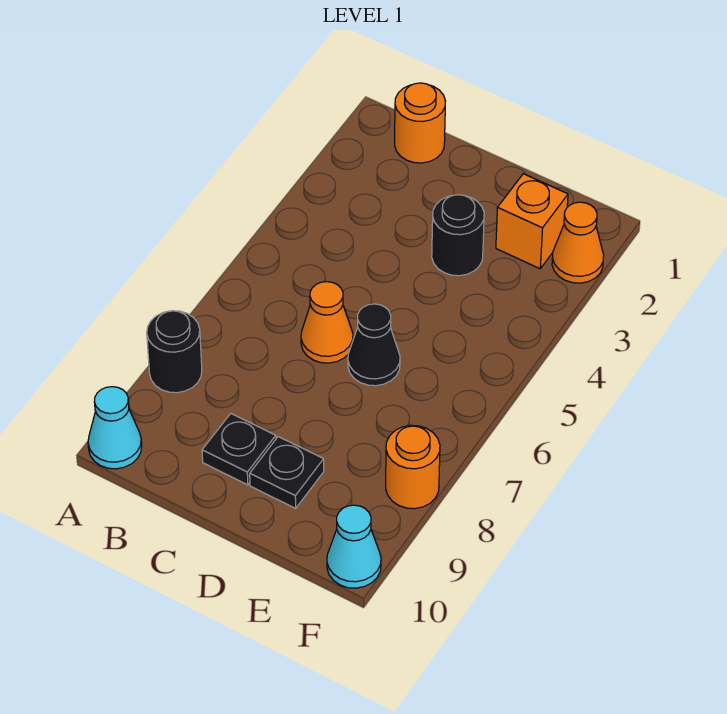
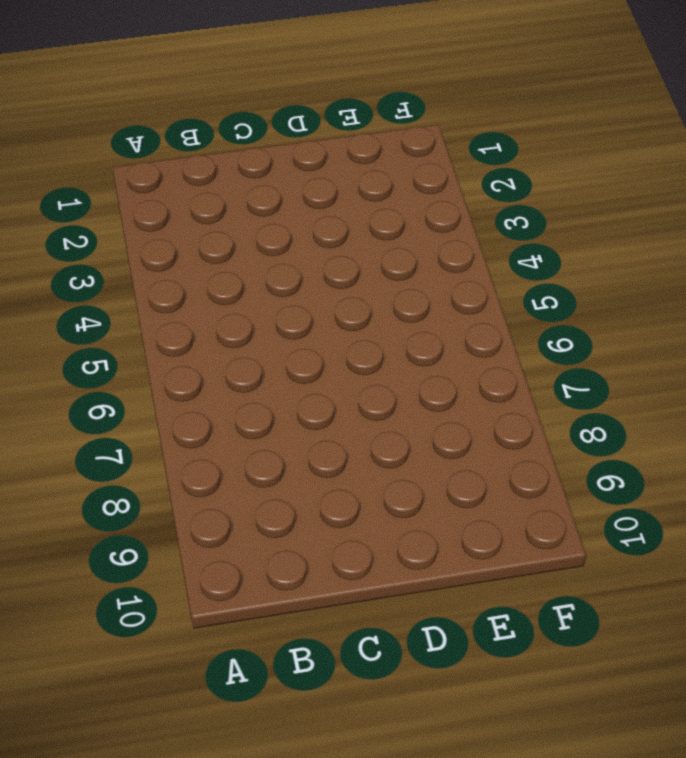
none -> black 1x1 round brick [147,311,202,393]
none -> cyan 1x1 cone [88,387,142,469]
none -> orange 1x1 round brick [395,83,445,163]

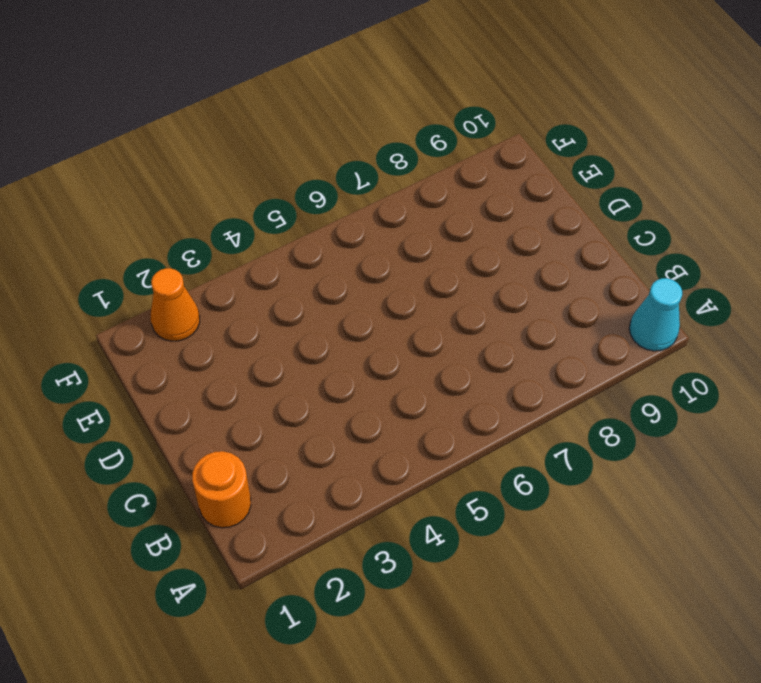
none -> black 1x1 round brick [147,311,202,393]
none -> orange 1x1 cone [301,282,353,363]
none -> black 1x1 plate [202,414,276,485]

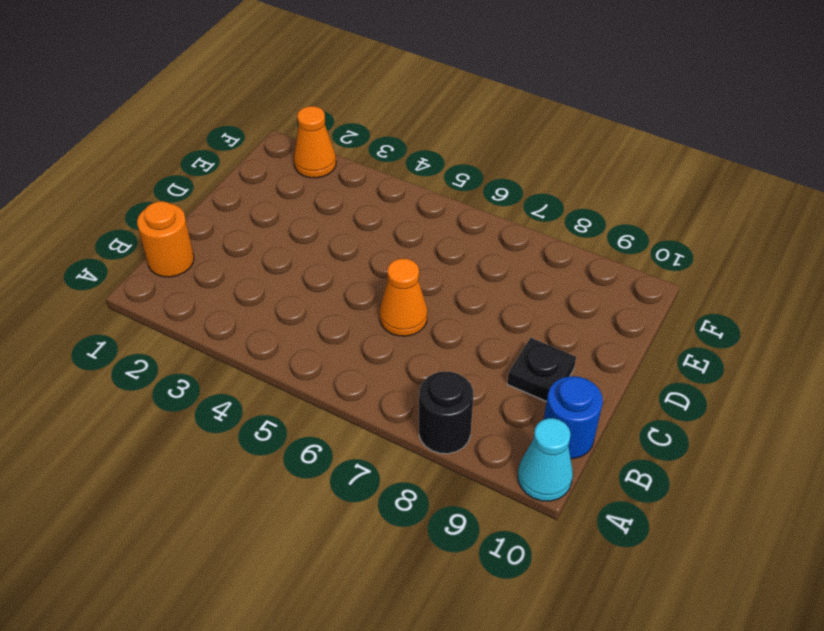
blue 1x1 round brick [544,376,603,459] -> none
none -> black 1x1 round brick [432,195,484,276]
none -> black 1x1 cone [348,304,400,386]
none -> black 1x1 plate [250,437,324,508]

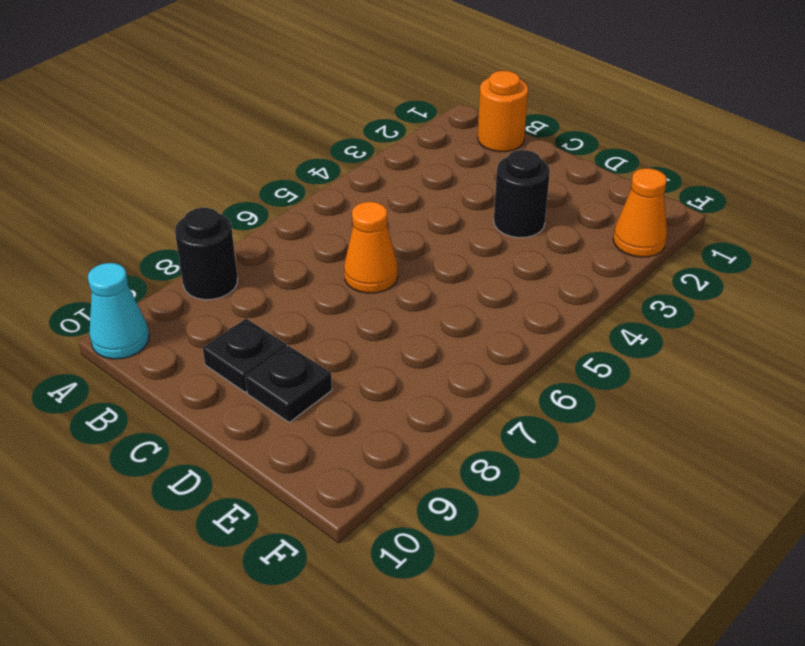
none -> black 1x1 cone [348,304,400,386]
none -> orange 1x1 brick [496,174,568,269]
none -> orange 1x1 round brick [386,425,440,509]

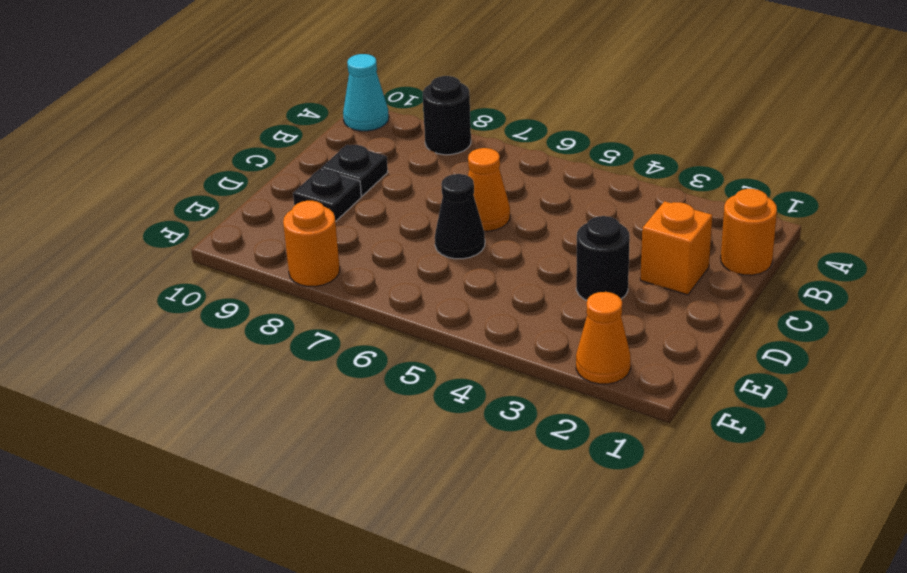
orange 1x1 brick [640,201,712,295] -> orange 1x1 brick moved to [496,174,568,269]
none -> cyan 1x1 cone [327,505,381,588]

